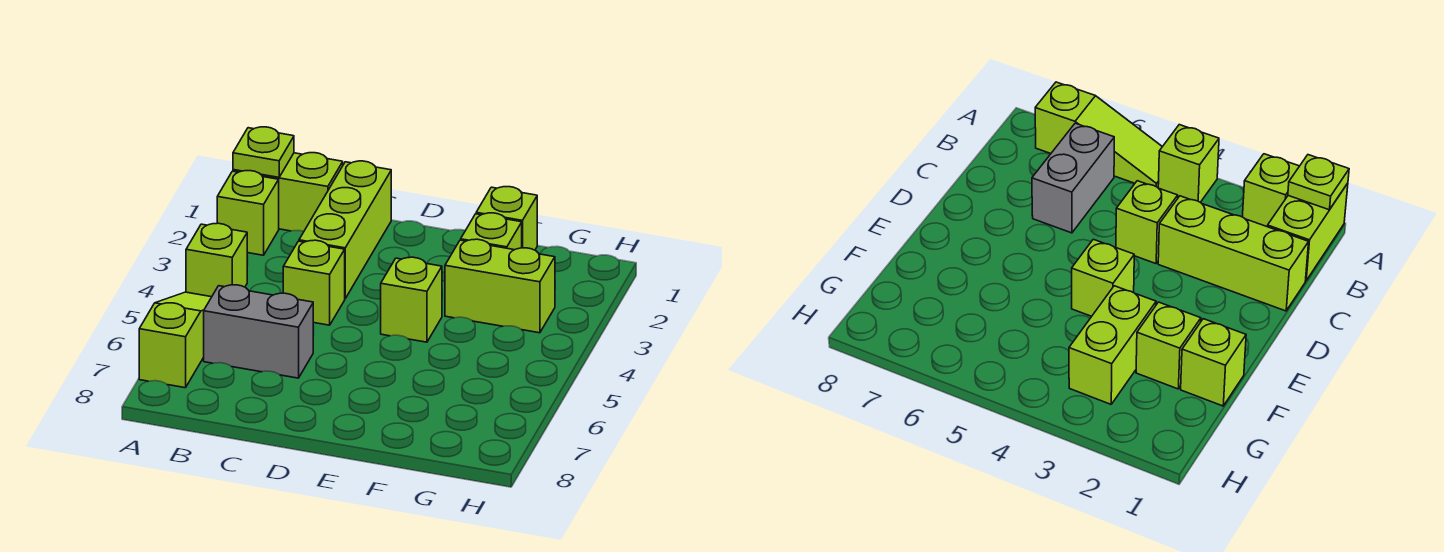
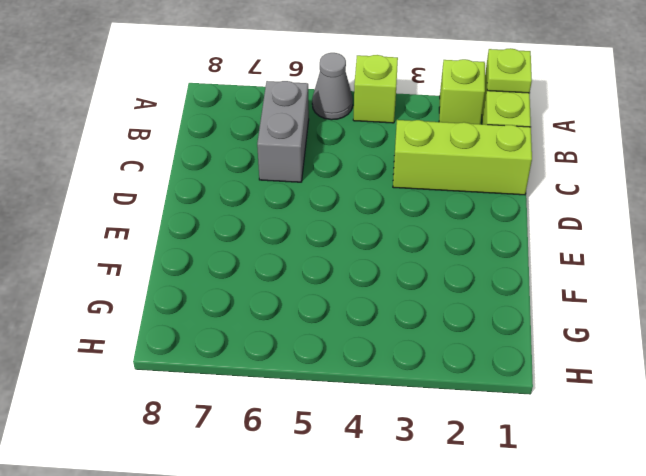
grey 1x1 cone [312,53,353,120] -> lime 1x3 slope [139,292,211,388]
none -> lime 1x1 brick [283,240,345,325]
none -> lime 1x1 brick [381,257,442,342]
none -> lime 1x1 brick [476,187,537,250]

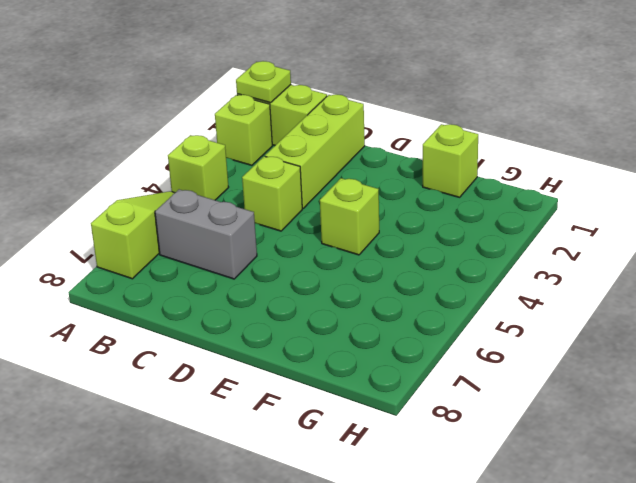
none -> lime 1x1 brick [461,213,522,250]
none -> lime 1x2 brick [445,239,555,333]

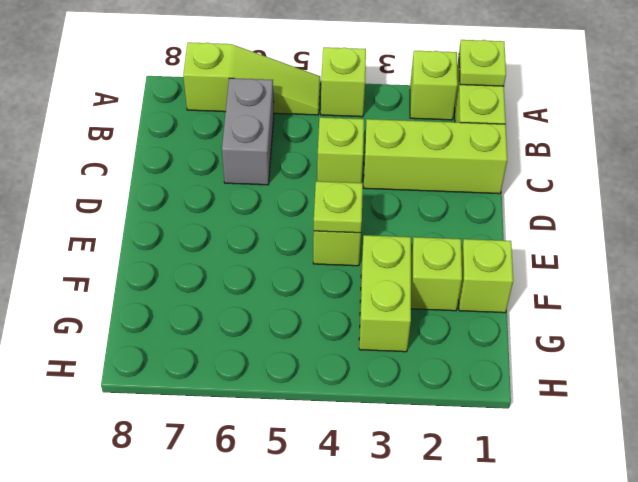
lime 1x1 plate [314,181,363,233] -> none

